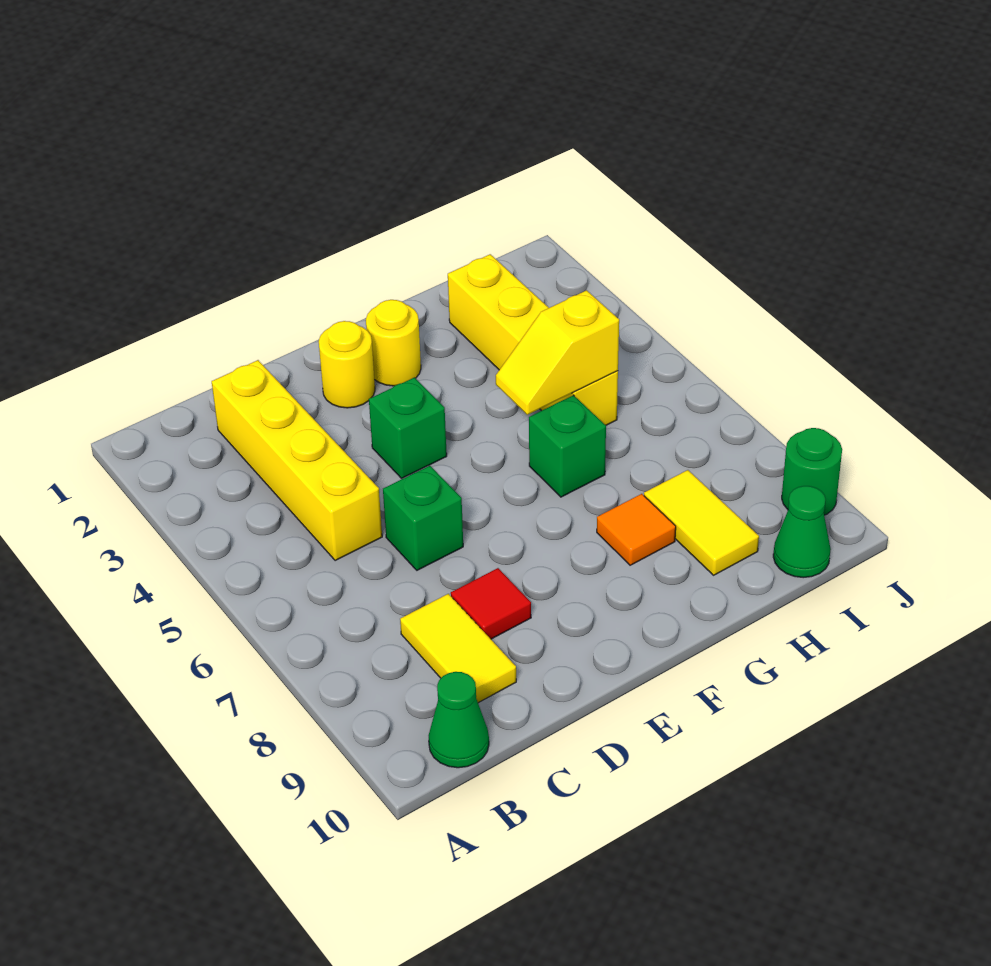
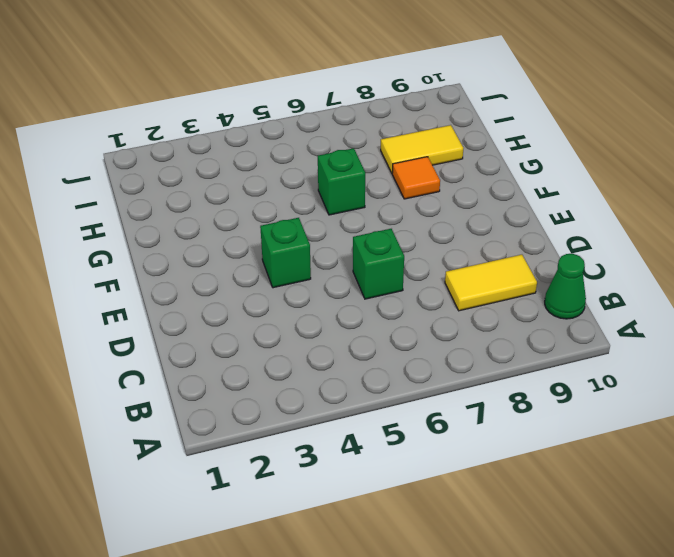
none -> yellow 1x4 brick [212,360,382,561]
none -> red 1x1 tile [451,568,531,639]
none -> yellow 1x1 round brick [319,321,375,408]

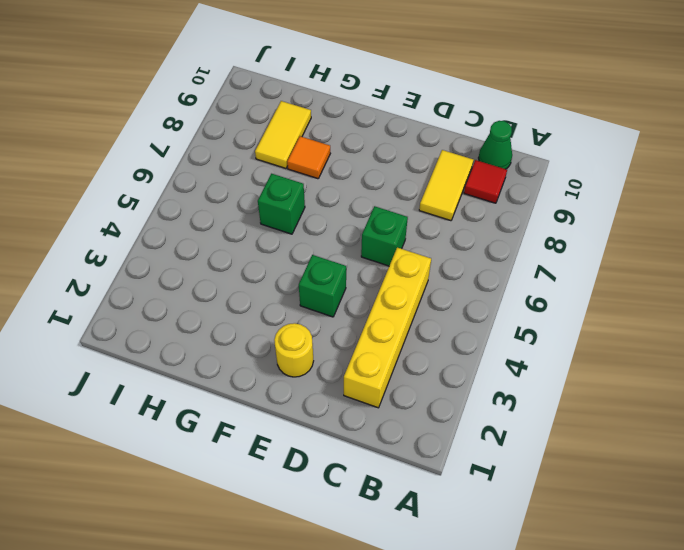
red 1x1 tile [464,160,507,203] -> red 1x1 tile moved to [451,568,531,639]
none -> yellow 1x1 round brick [366,300,421,386]
none -> yellow 1x4 brick [448,254,618,425]
none -> green 1x1 cone [773,486,831,578]

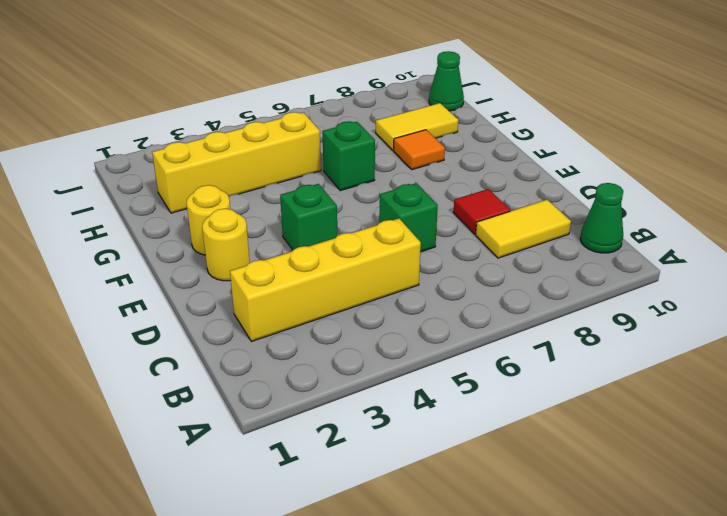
none -> green 1x1 round brick [782,428,842,515]
none -> yellow 1x2 slope [496,290,619,415]

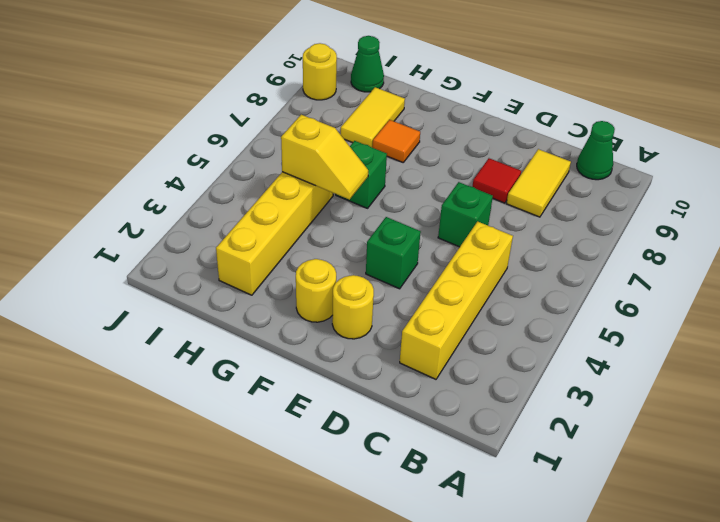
yellow 1x1 round brick [303,43,337,100] -> green 1x1 round brick [782,428,842,515]

